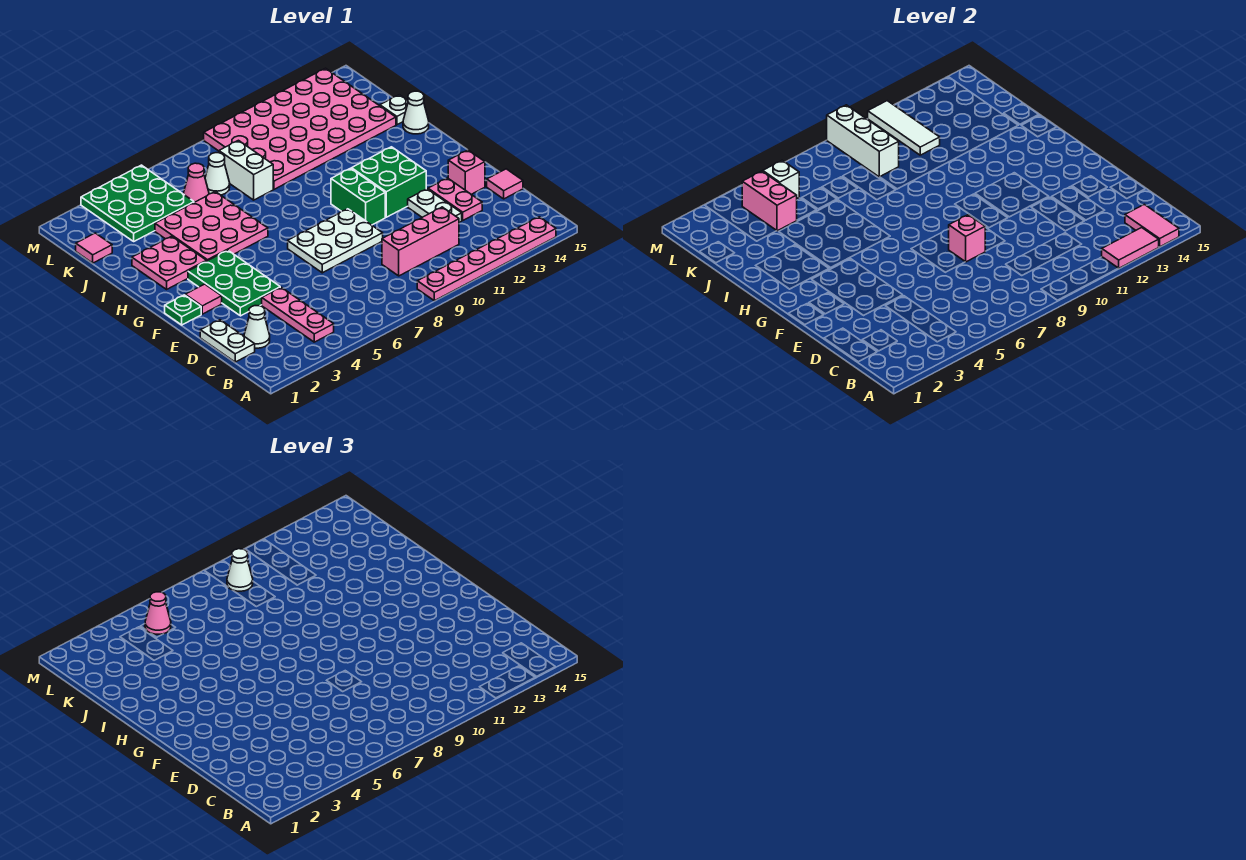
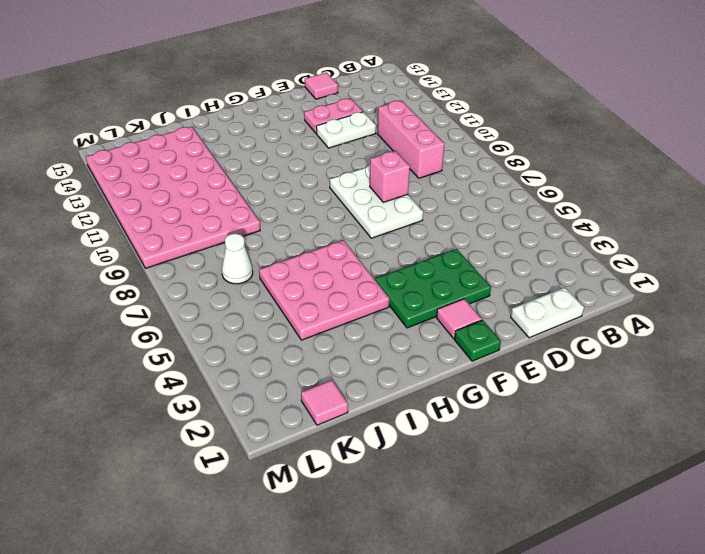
none -> pink 1x6 plate [417,217,556,301]
none -> pink 1x3 plate [262,287,334,342]
none -> white 1x1 cone [244,306,270,348]
none -> pink 1x1 brick [448,150,485,194]

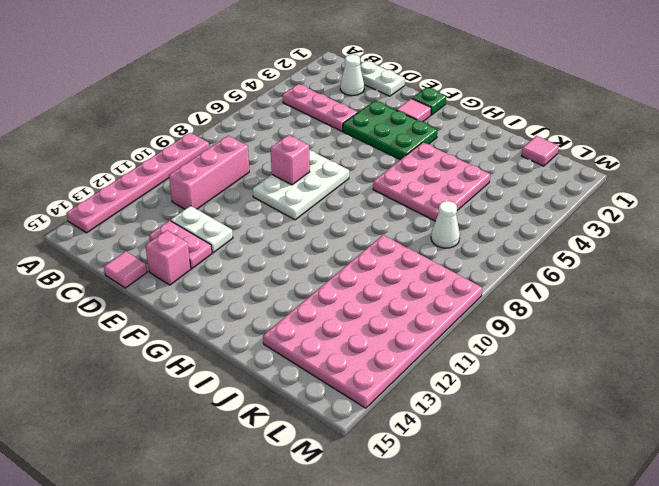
none -> green 1x2 brick [331,168,385,225]
none -> green 2x2 brick [352,147,426,217]
none -> pink 2x2 plate [132,236,207,289]
none -> white 1x1 cone [403,91,429,134]

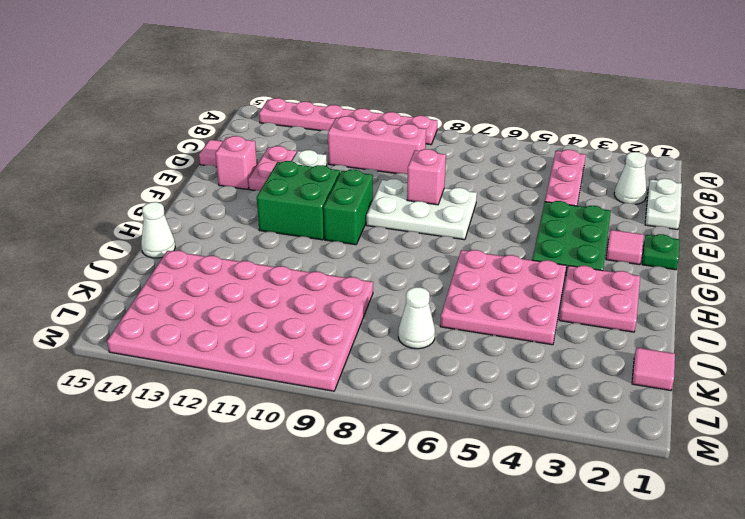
none -> white 1x2 brick [219,140,273,200]
none -> white 1x1 plate [380,95,408,125]
none -> green 3x3 plate [81,165,194,241]
none -> pink 1x1 cone [184,163,209,202]

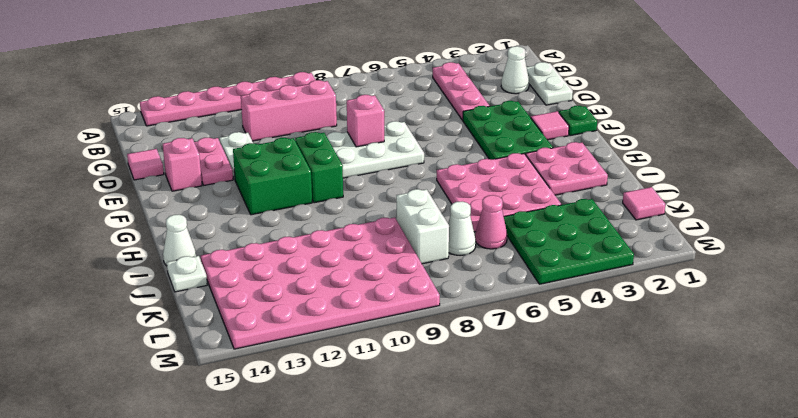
none -> pink 1x2 tile [1102,228,1159,268]
none -> pink 1x2 tile [1125,204,1179,247]
none -> pink 1x2 brick [742,171,797,231]
none -> white 1x3 brick [827,105,899,177]

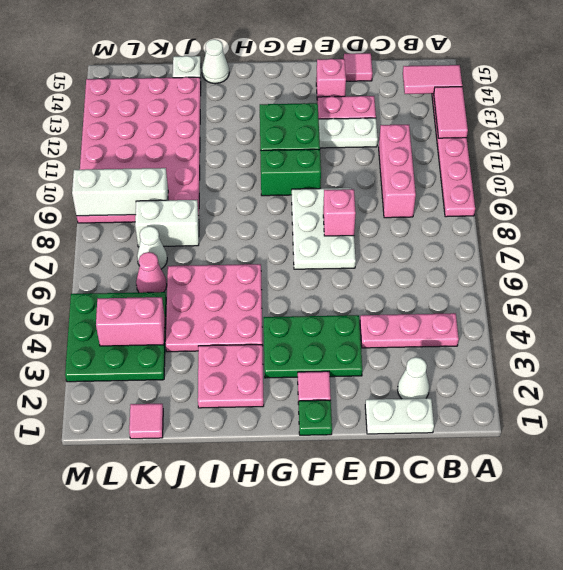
none -> white 1x3 tile [868,101,940,155]
none -> white 1x1 brick [763,160,799,198]
none -> pink 1x1 cone [145,592,171,634]
none -> white 1x1 cone [227,549,253,591]

